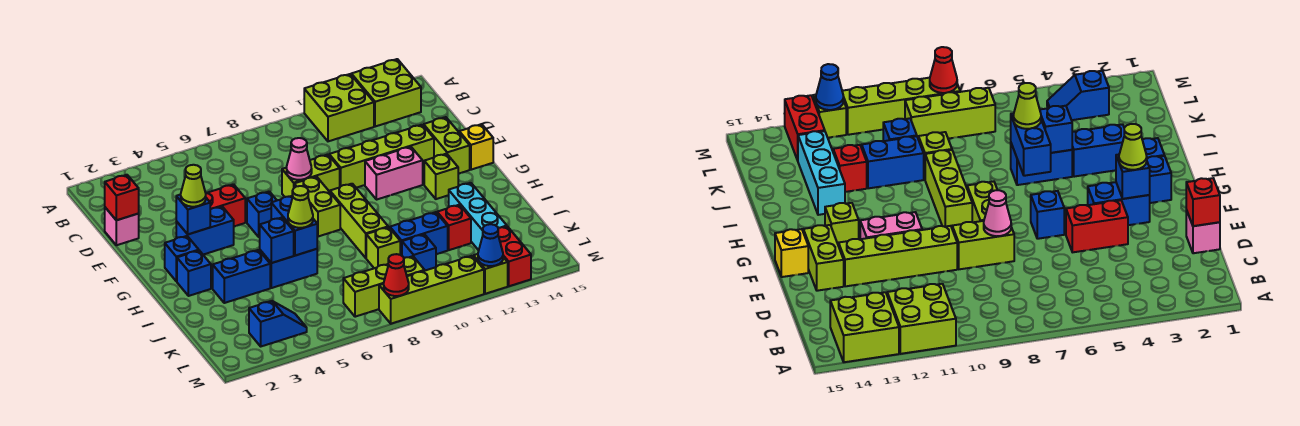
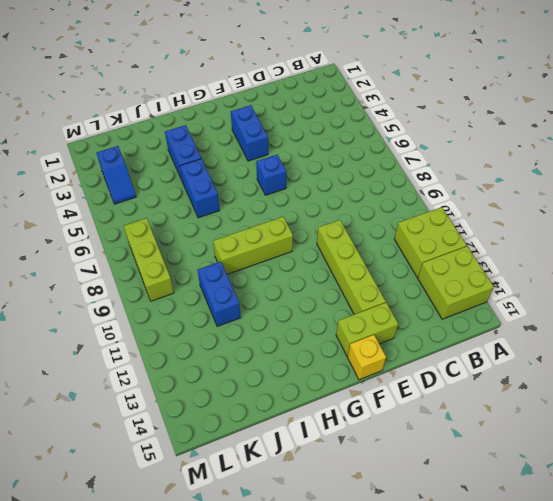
none -> pink 1x1 brick [105,208,139,245]
none -> red 1x2 brick [206,184,245,226]
none -> lime 1x2 brick [282,155,340,197]
none -> lime 1x2 brick [294,177,340,237]

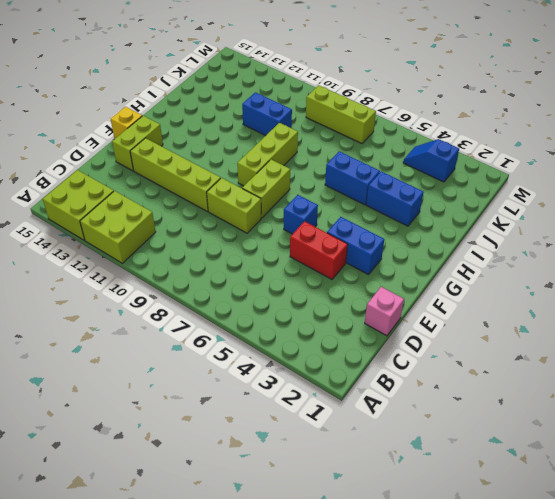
none -> pink 1x2 brick [365,147,423,200]
none -> blue 1x1 brick [165,236,199,281]
none -> lime 1x1 brick [424,154,458,199]
none -> blue 1x1 brick [177,251,211,296]

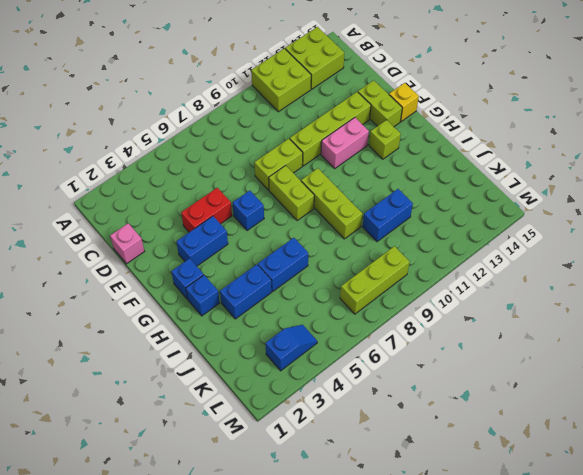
none -> cyan 1x3 brick [448,183,507,250]
none -> lime 1x1 brick [366,227,400,268]
none -> red 1x1 brick [437,205,471,250]
none -> blue 1x1 brick [402,234,436,271]

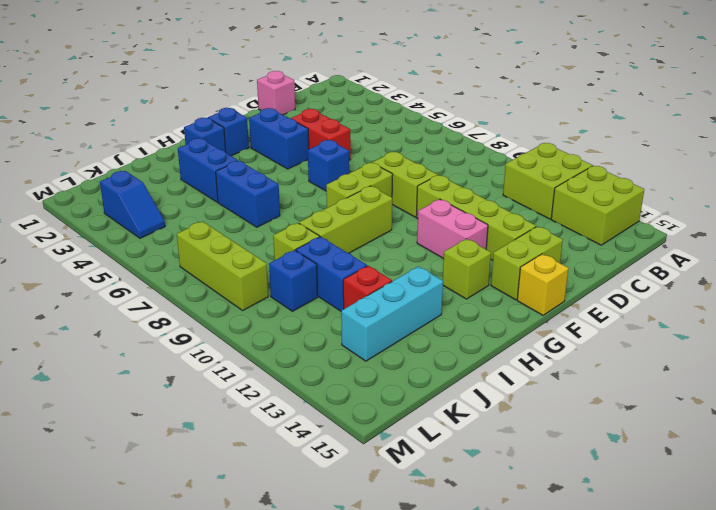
none -> red 1x2 brick [498,226,531,286]
none -> lime 1x4 brick [379,256,484,324]
none -> lime 1x1 brick [474,254,508,294]
none -> red 1x1 brick [105,175,139,220]

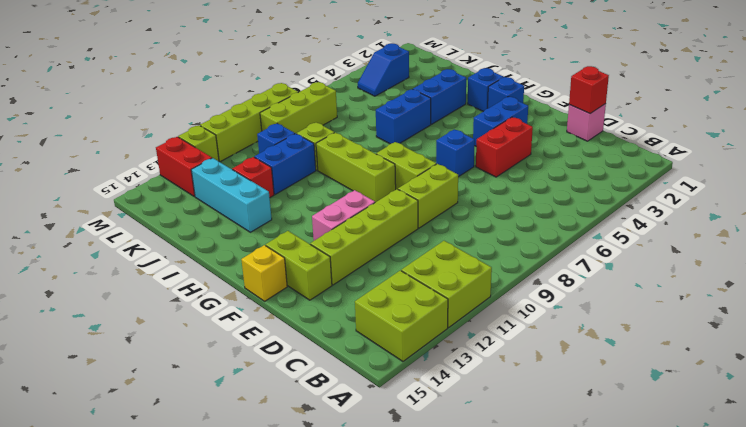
none -> lime 1x1 brick [424,154,458,199]
none -> pink 1x1 cone [287,138,312,180]
none -> blue 1x1 brick [176,194,210,234]
none -> blue 1x2 brick [271,196,317,256]

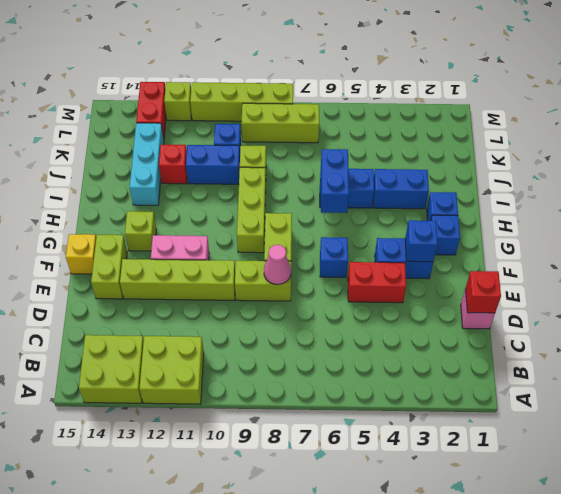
none -> blue 1x2 slope [249,301,307,346]
none -> blue 1x1 brick [260,218,294,263]
none -> red 1x1 cone [384,254,409,296]
none -> blue 1x1 cone [478,224,503,266]

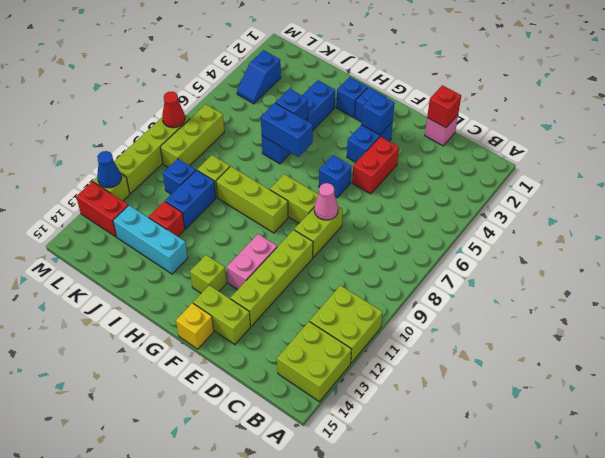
none -> lime 1x1 cone [181,165,206,207]
none -> lime 1x1 cone [288,186,313,228]

